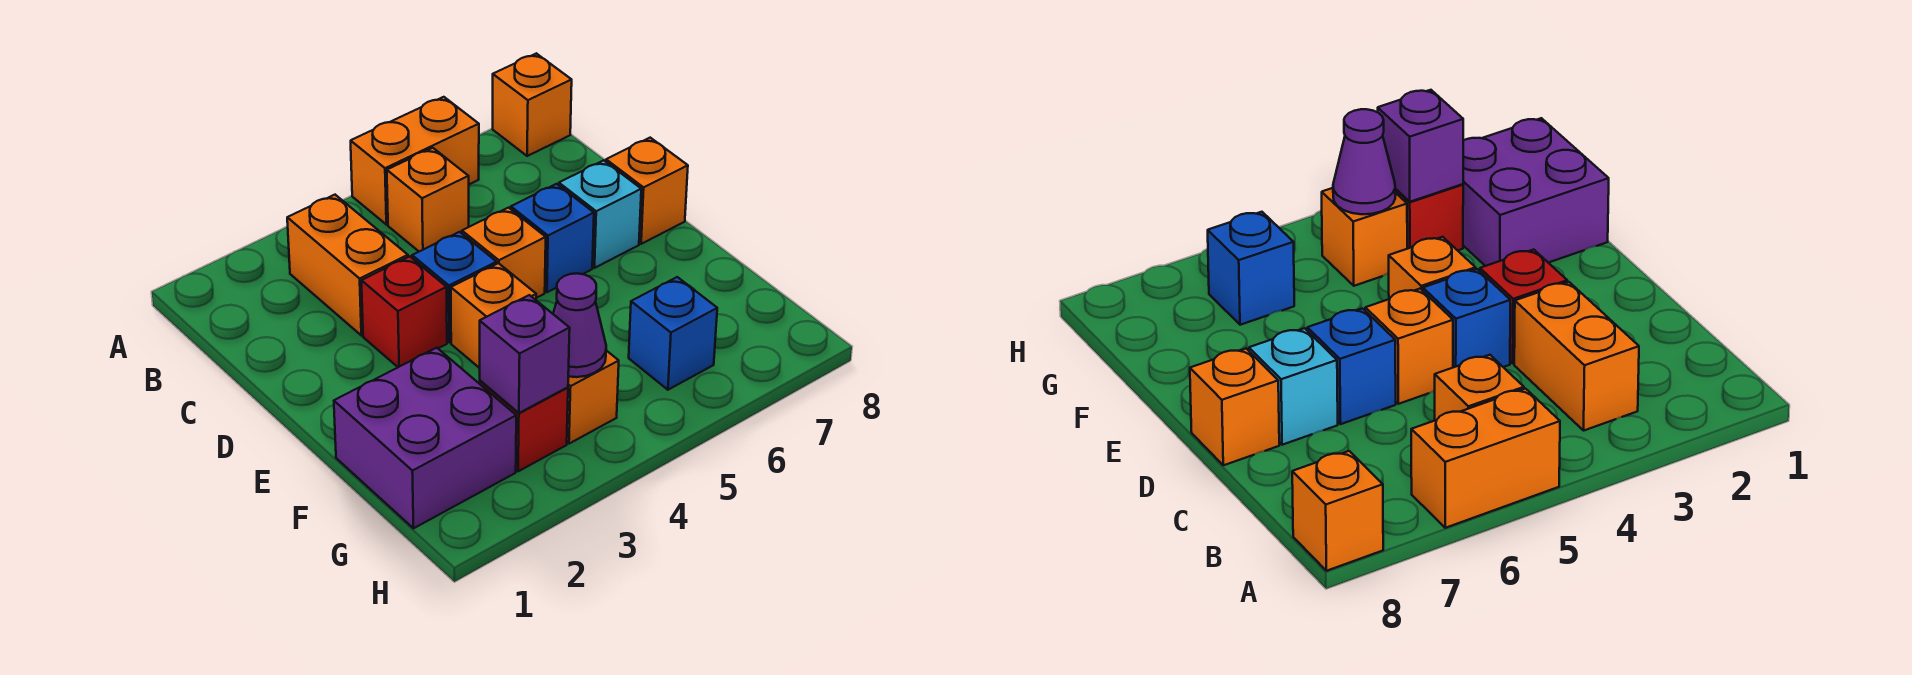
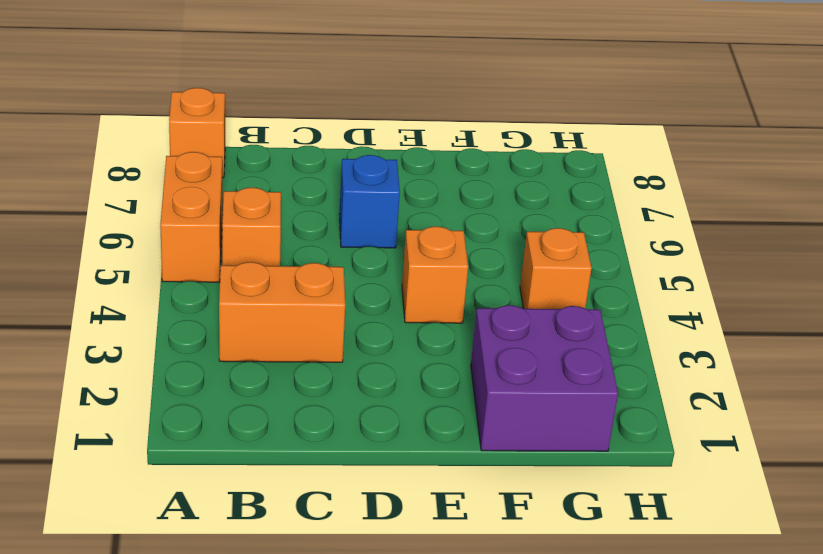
none -> red 1x1 brick [361,256,447,367]
none -> blue 1x1 brick [412,232,497,342]
none -> orange 1x1 brick [462,208,546,298]

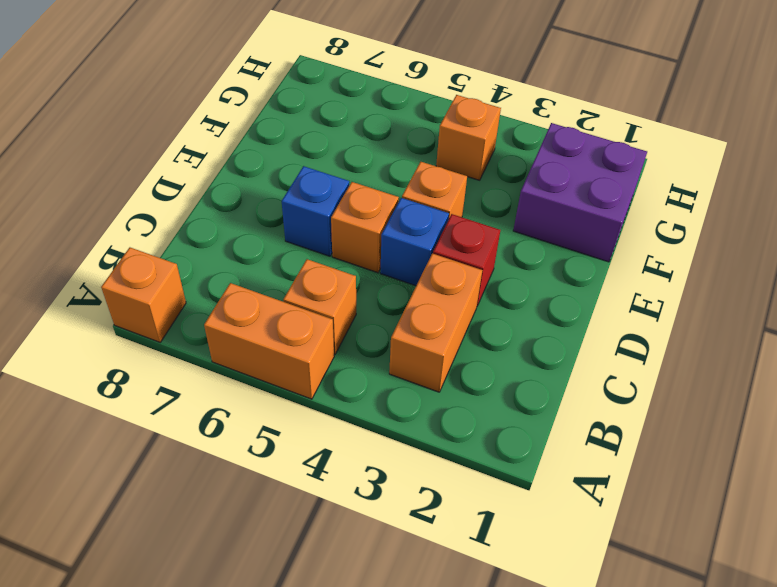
none -> cyan 1x1 brick [559,160,641,268]
none -> orange 1x1 brick [606,138,688,244]
none -> red 1x1 brick [480,381,568,471]

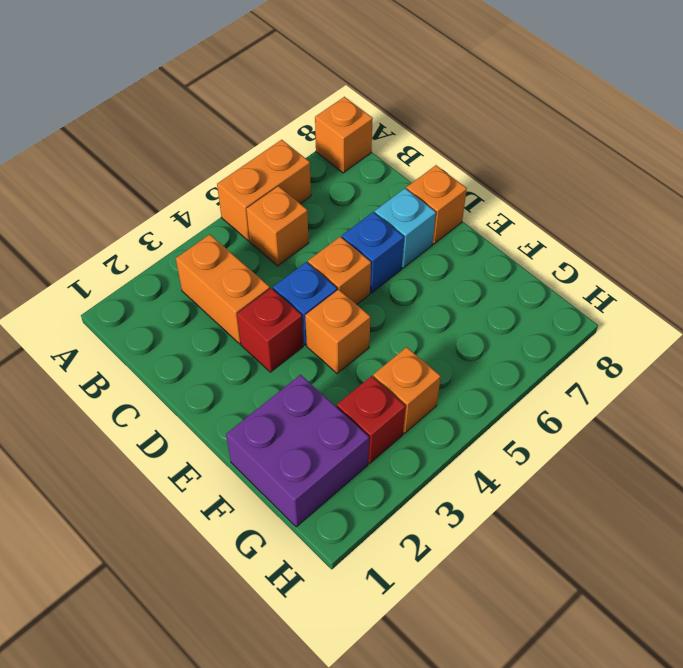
none -> blue 1x1 brick [629,277,717,390]
none -> purple 1x1 brick [480,295,570,413]
none -> purple 1x1 cone [553,273,606,377]

